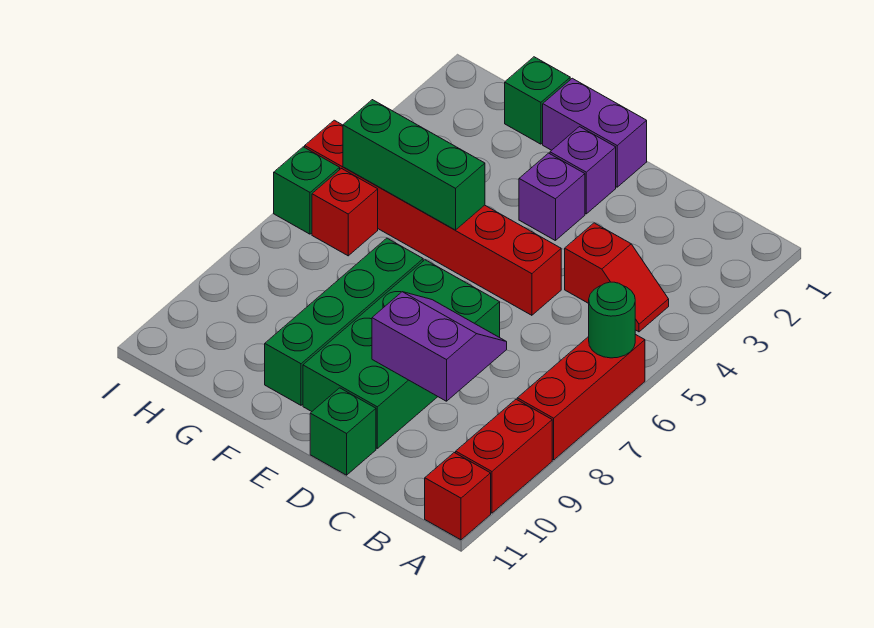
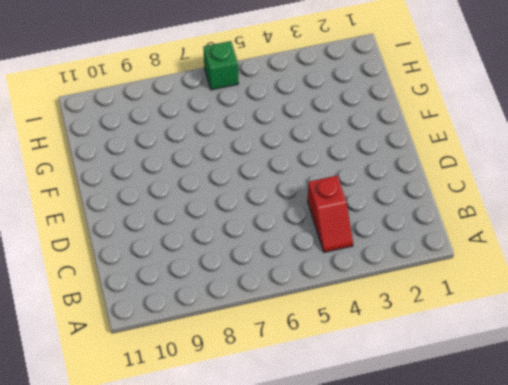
none -> red 1x3 brick [517,334,645,460]
none -> red 1x2 brick [456,399,552,513]
none -> red 1x1 brick [425,452,491,540]

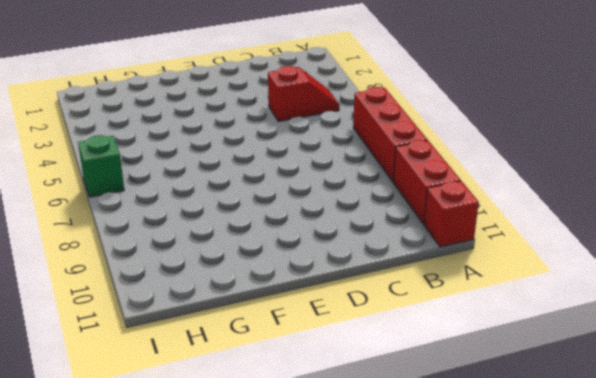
none -> red 1x6 brick [305,120,561,315]
none -> green 2x4 brick [303,260,500,448]
none -> green 1x1 brick [310,388,376,475]

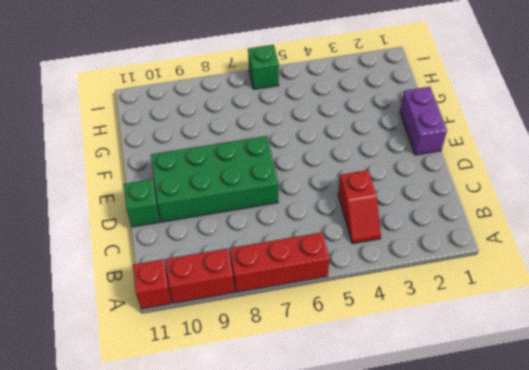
none -> red 1x6 brick [305,120,561,315]
none -> purple 1x1 brick [550,127,616,214]
none -> purple 1x1 brick [519,153,585,241]

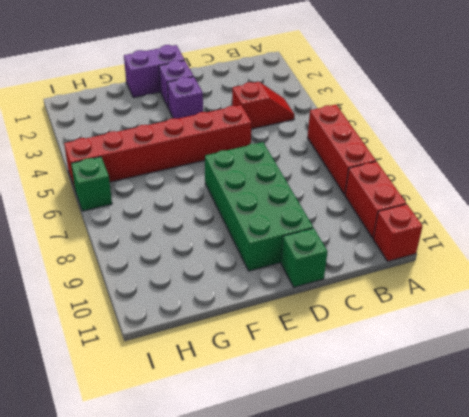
none -> green 1x4 brick [265,238,423,405]
none -> green 1x1 brick [505,57,570,144]
none -> red 1x1 brick [312,169,378,256]

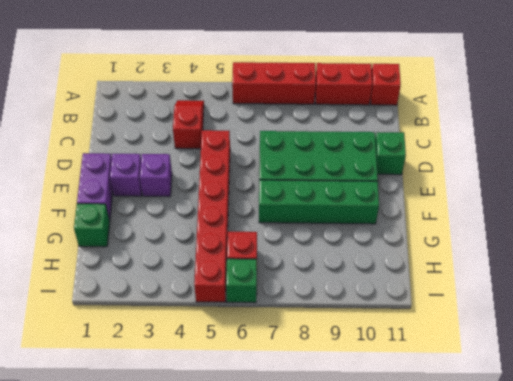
none -> green 1x1 round brick [589,282,635,358]
none -> purple 2x2 slope [372,292,507,401]
none -> green 1x3 brick [343,100,485,230]

